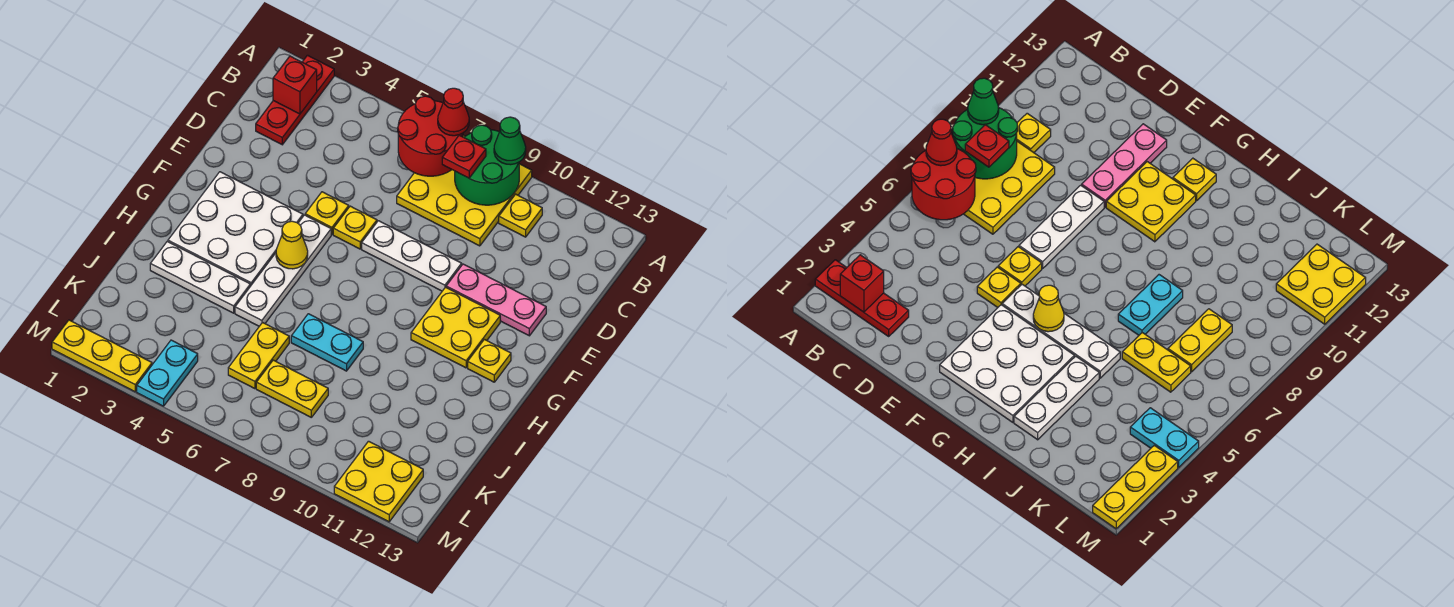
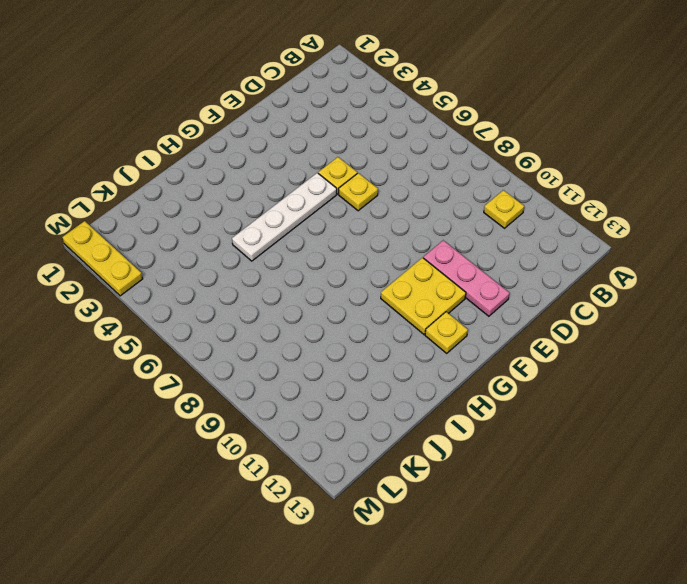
none -> red 1x3 plate [256,55,334,145]
none -> yellow 3x3 plate [397,135,532,246]
none -> white 1x3 plate [362,221,462,291]

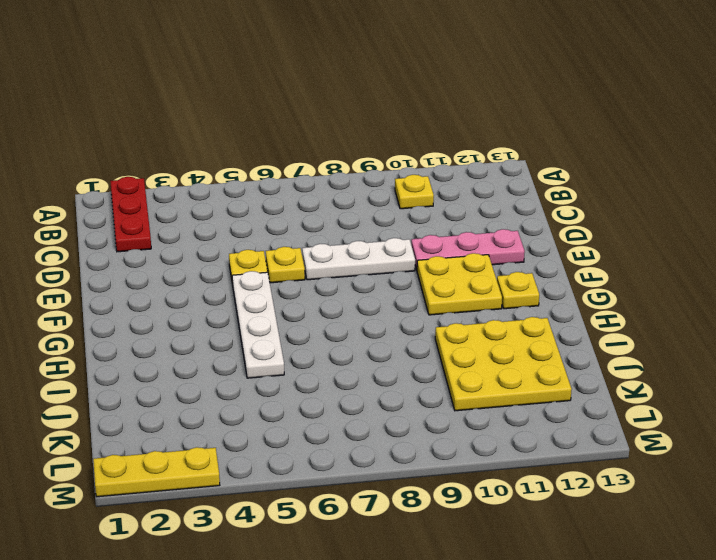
yellow 3x3 plate [435,317,572,411] -> yellow 3x3 plate moved to [397,135,532,246]
none -> white 3x3 plate [168,172,303,286]
none -> white 1x3 plate [150,242,250,313]
none -> cyan 1x2 plate [291,314,363,371]

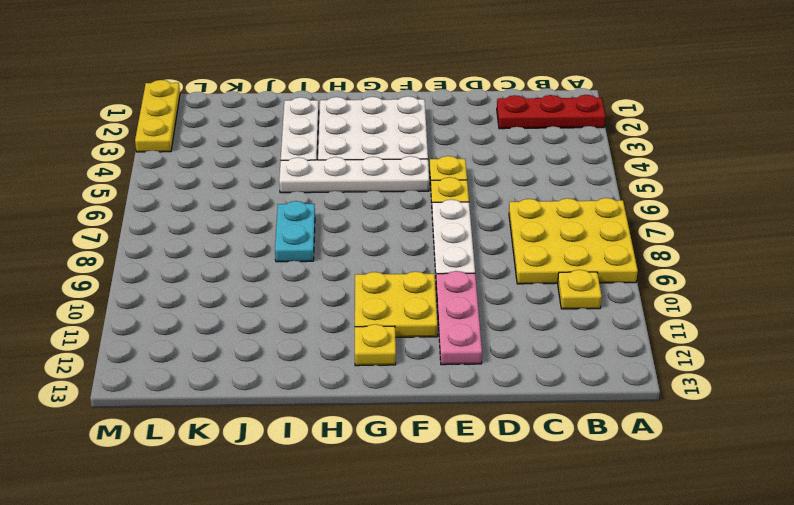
none -> yellow 1x2 plate [228,323,289,389]
none -> yellow 1x2 plate [256,360,328,417]
none -> cyan 1x2 plate [137,340,198,406]

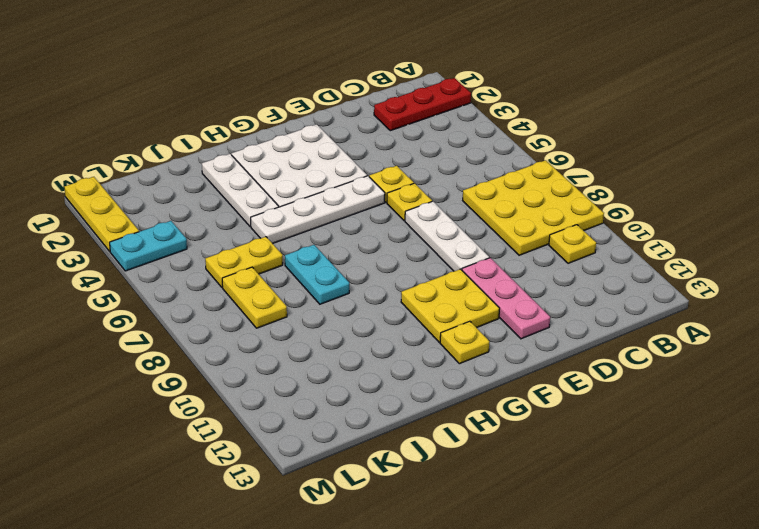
none -> yellow 2x2 plate [334,441,423,522]
none -> red 2x2 round brick [398,96,463,176]
none -> green 2x2 round brick [455,125,519,205]

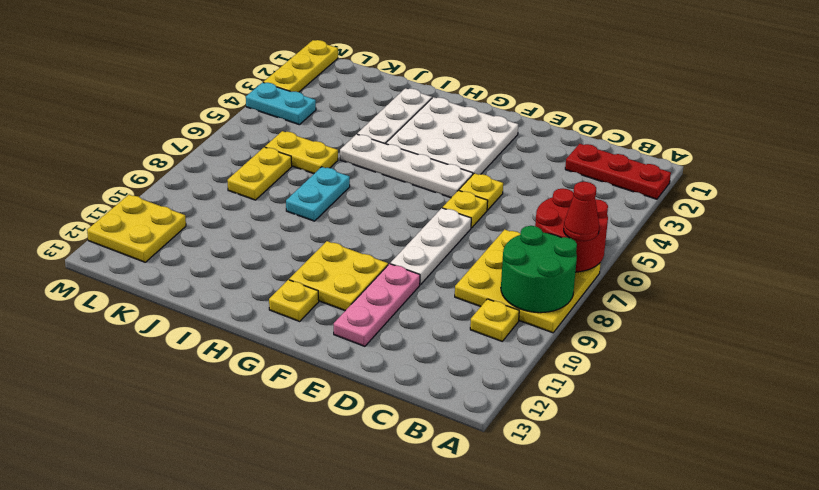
none -> red 1x1 brick [273,56,317,114]
none -> yellow 1x1 cone [276,221,308,269]
none -> green 1x1 cone [494,117,526,165]

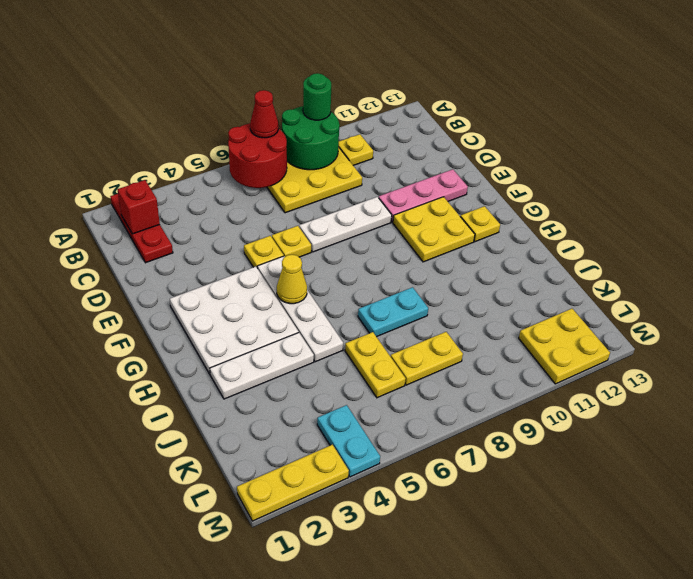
green 1x1 round brick [303,73,331,120] -> green 1x1 cone [494,117,526,165]
none -> red 1x1 plate [442,135,486,178]

